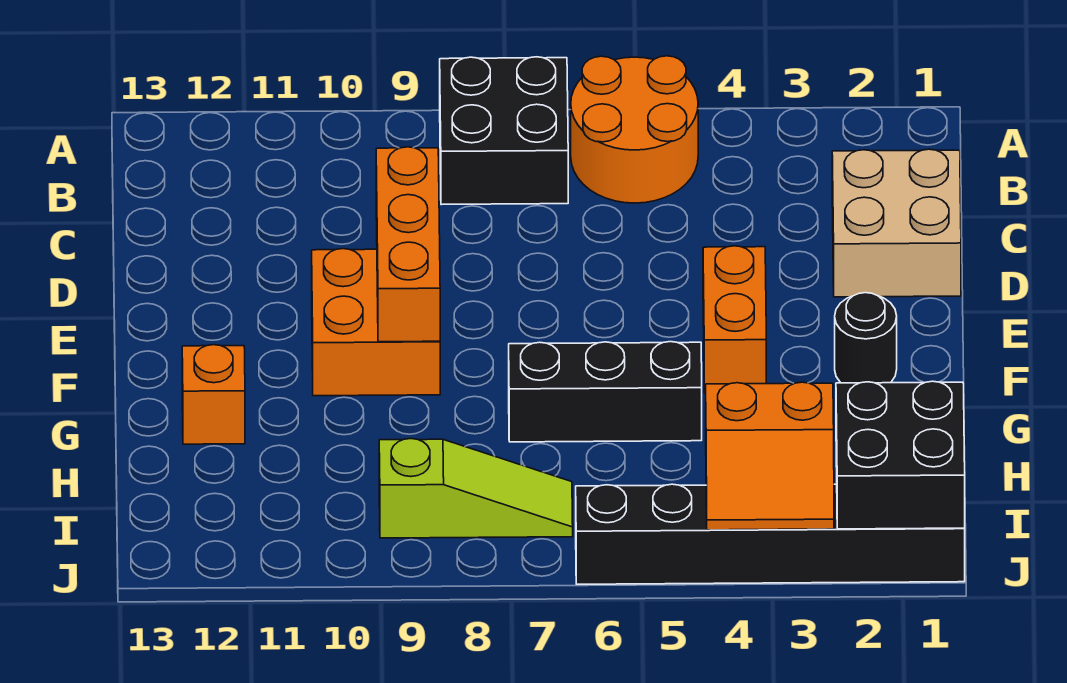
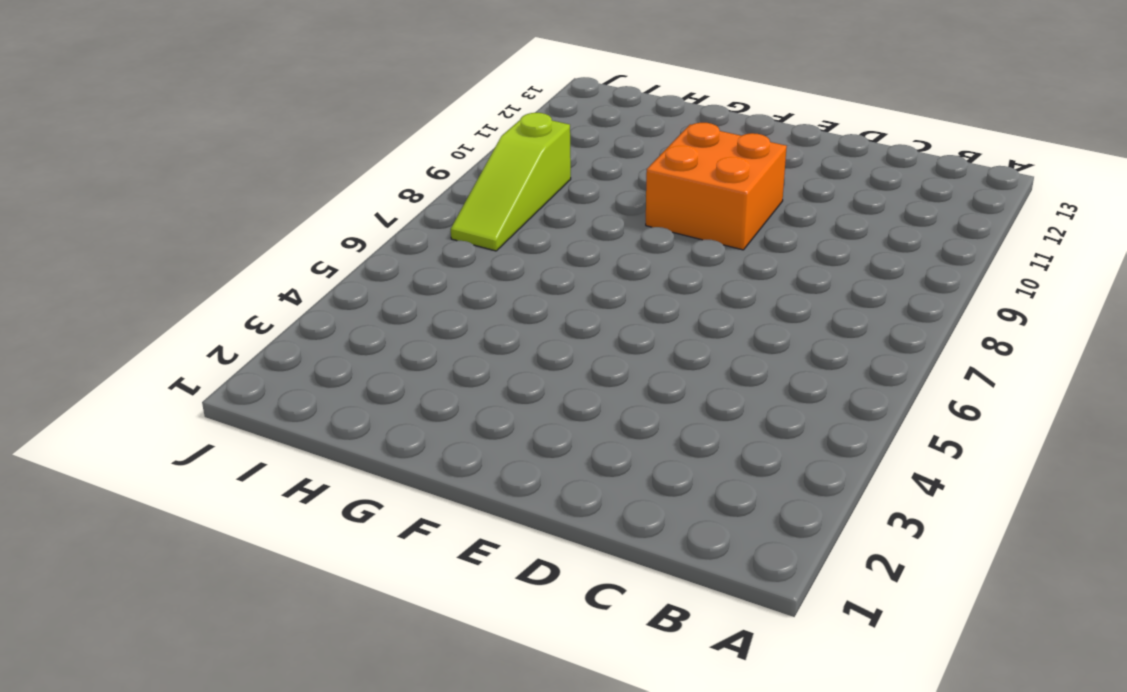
none -> orange 2x2 round brick [571,56,698,203]
none -> black 2x2 brick [440,57,568,205]
none -> tan 2x2 brick [832,149,961,297]

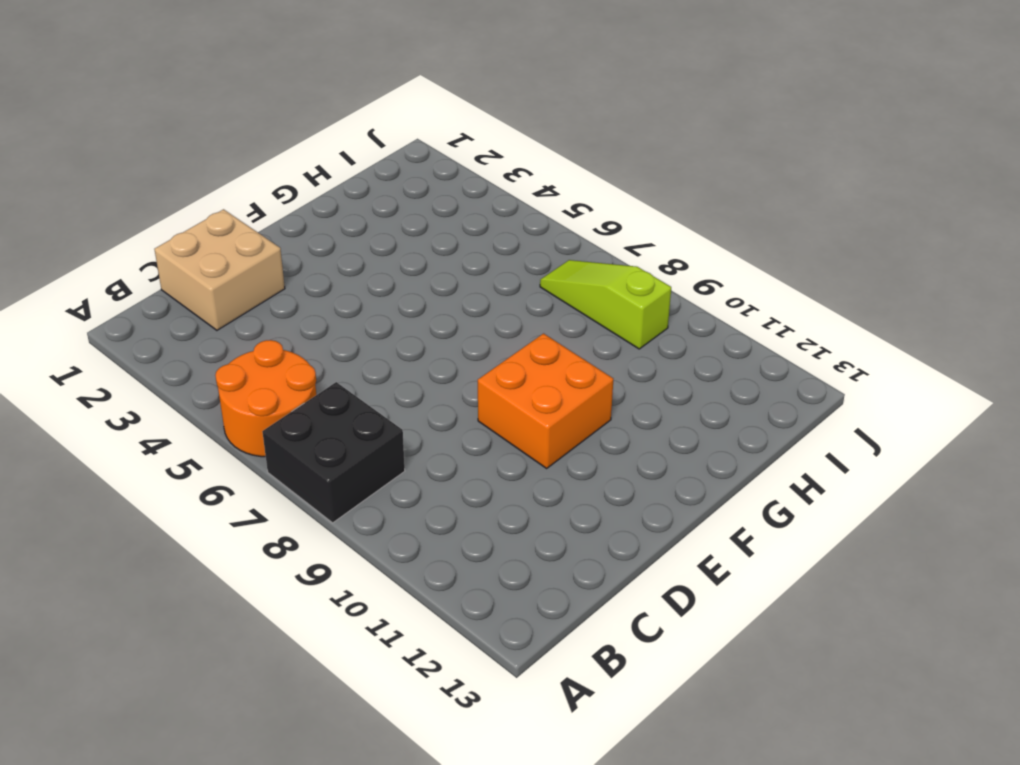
none -> orange 1x2 brick [703,246,766,393]
none -> black 1x1 round brick [835,293,897,383]
none -> black 1x3 brick [509,342,702,442]

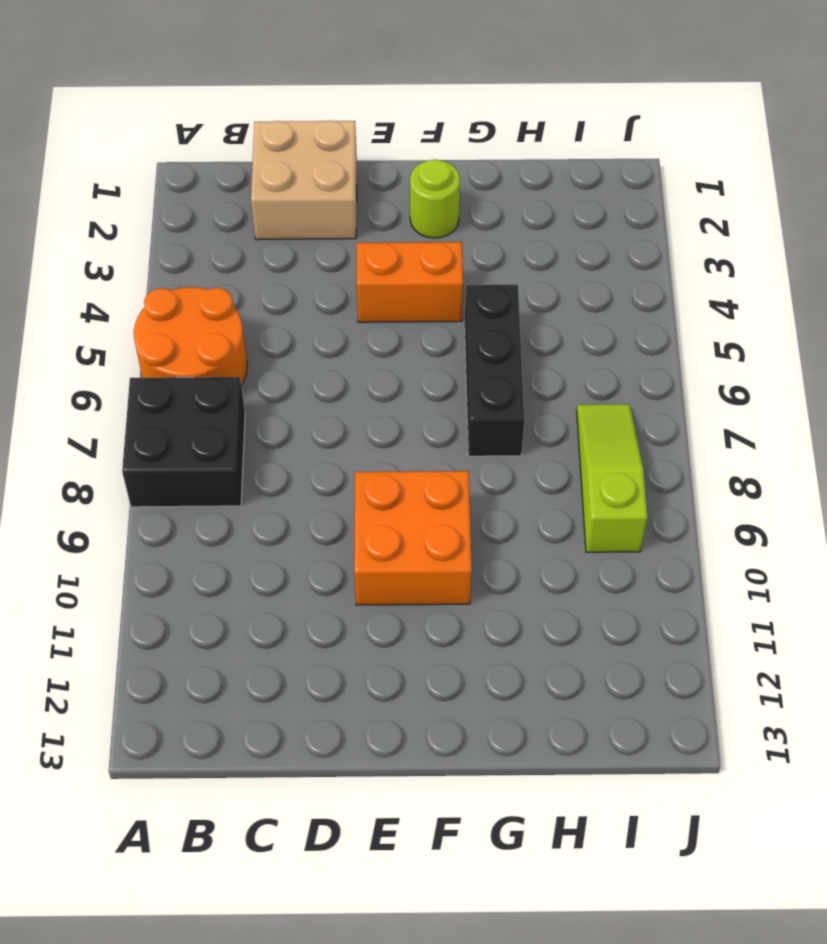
lime 1x1 round brick [410,159,460,238] -> black 1x1 round brick [835,293,897,383]
none -> orange 1x1 brick [182,345,245,444]
none -> black 1x6 brick [576,484,965,584]
none -> orange 1x3 brick [376,147,440,342]

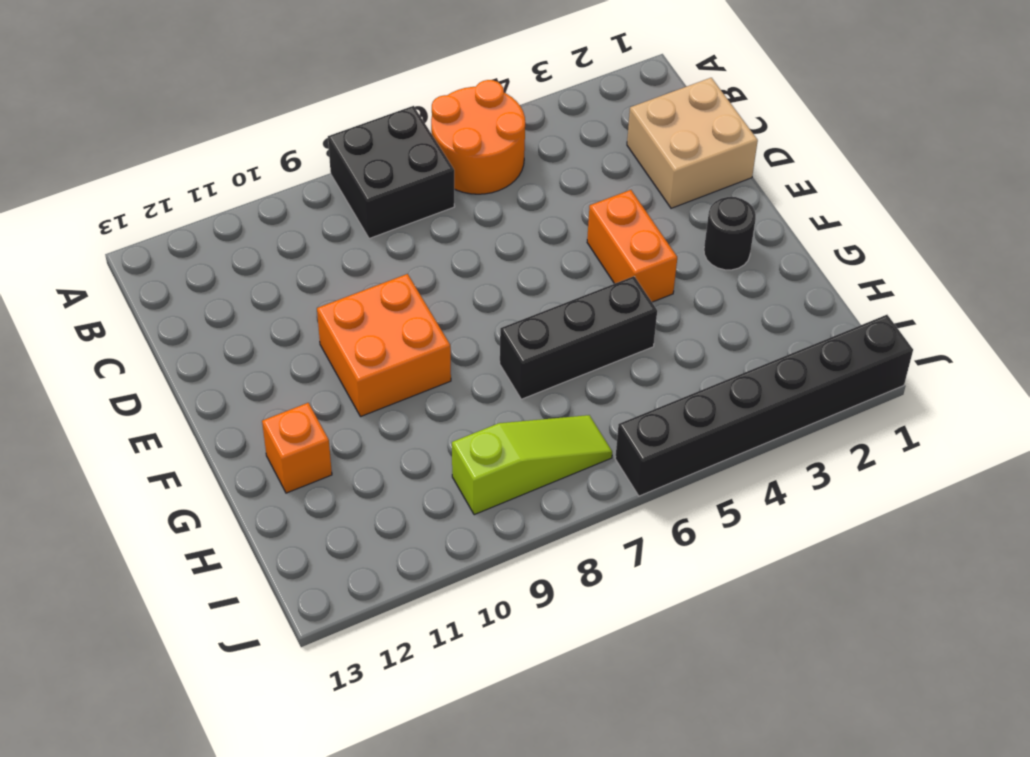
none -> orange 1x3 brick [376,147,440,342]
none -> black 2x2 brick [836,381,965,529]
none -> orange 2x2 slope [706,382,834,530]

